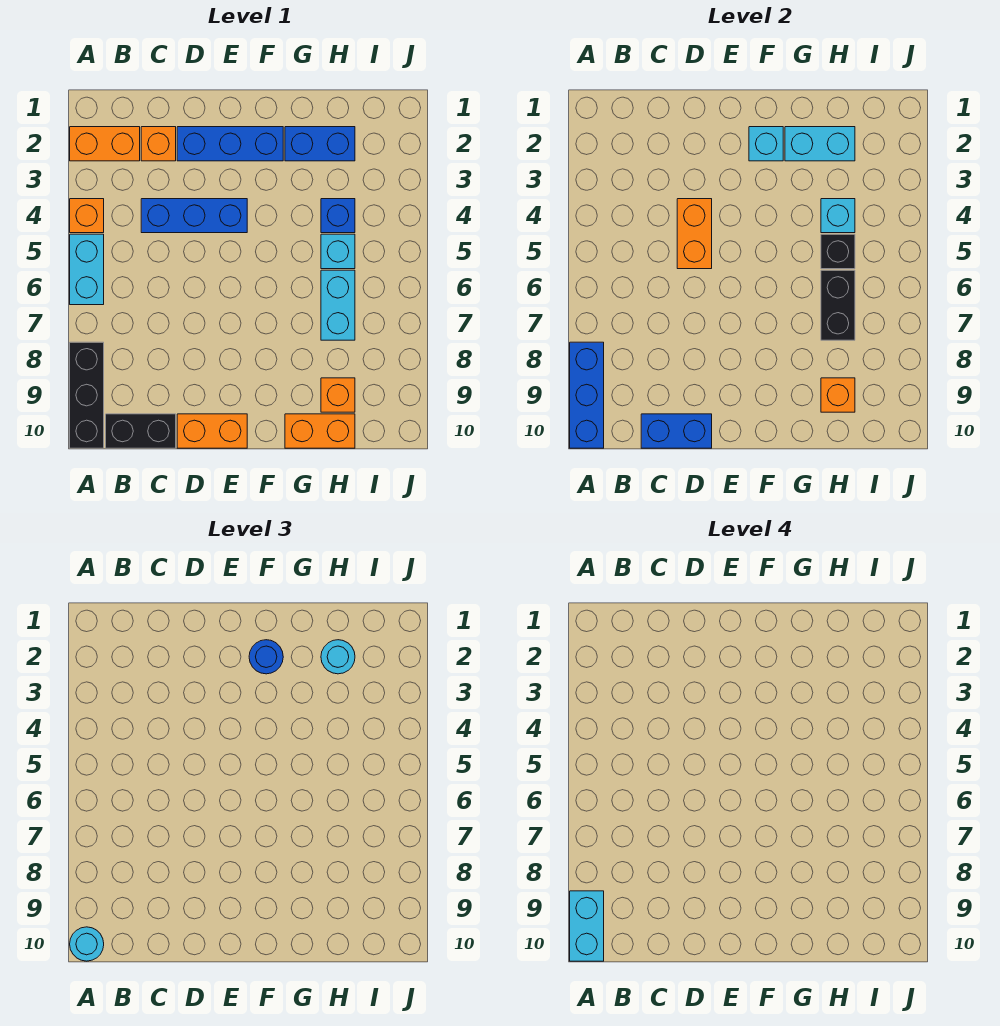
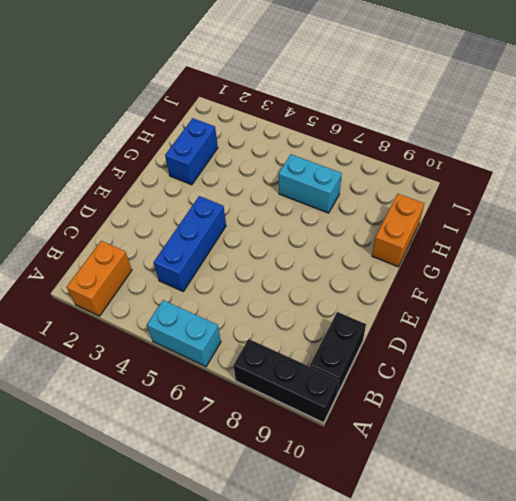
none -> orange 1x1 brick [70,199,104,233]
none -> orange 1x1 brick [141,127,176,161]
none -> blue 1x3 brick [177,127,283,161]

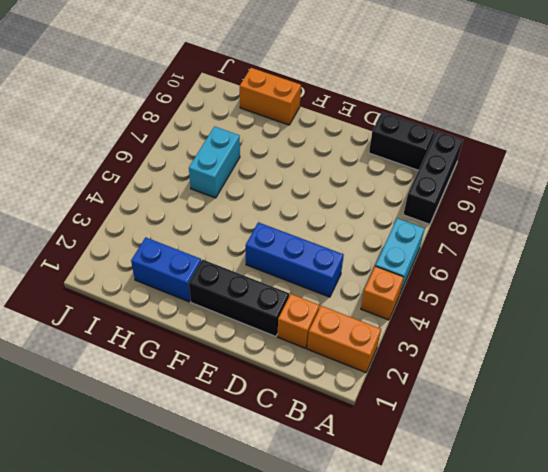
black 1x3 brick [189,260,289,336] -> blue 1x3 brick [177,127,283,161]
none -> orange 1x2 brick [177,414,247,448]
none -> blue 1x1 brick [321,199,355,233]
none -> cyan 1x1 brick [321,234,355,269]

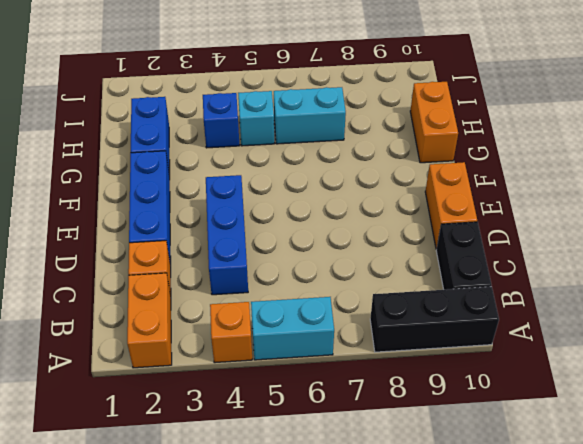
none -> orange 1x1 brick [321,378,355,412]
none -> blue 1x3 brick [570,342,604,448]
none -> blue 1x2 brick [641,414,712,448]

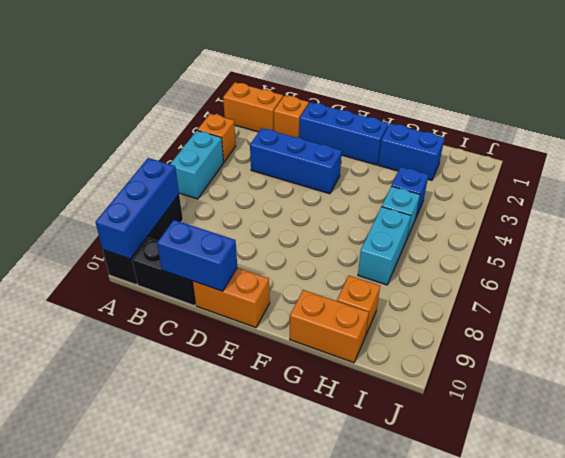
none -> orange 1x2 brick [677,199,712,269]
none -> cyan 1x1 brick [749,127,783,161]
none -> cyan 1x2 brick [785,127,855,161]

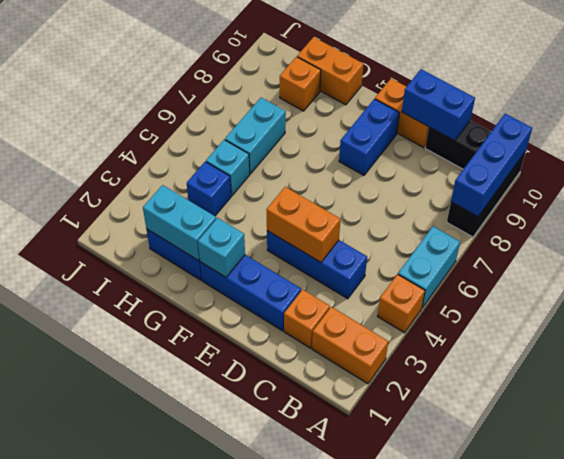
orange 1x2 brick [266,187,340,262] -> orange 1x2 brick turned to [677,199,712,269]
blue 1x2 brick [339,99,399,175] -> none
none -> cyan 1x1 brick [821,199,855,233]
none -> black 1x1 brick [821,234,855,269]
none -> black 1x2 brick [821,270,855,340]

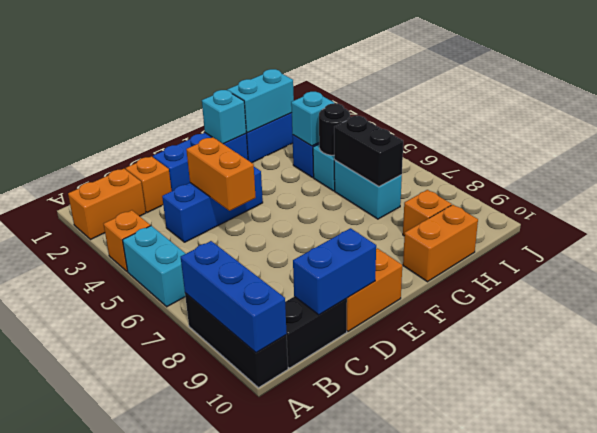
black 1x1 round brick [319,103,350,155] -> black 1x1 brick [821,234,855,269]
none -> orange 1x1 brick [821,378,855,412]
none -> cyan 1x1 round brick [70,927,104,961]
none -> blue 1x1 round brick [249,640,283,674]

